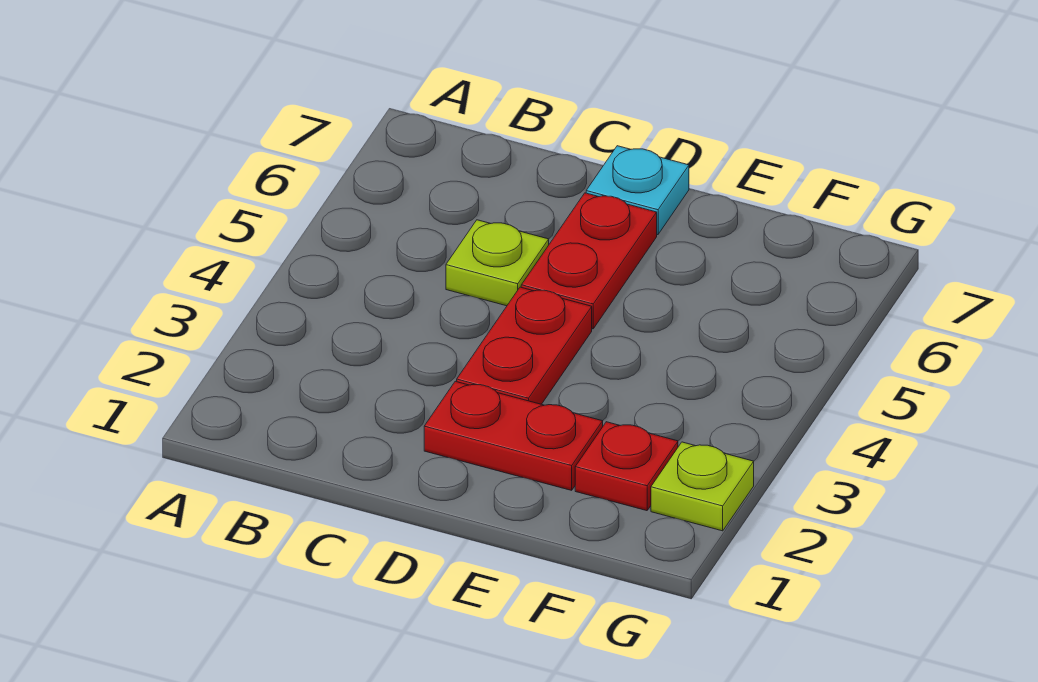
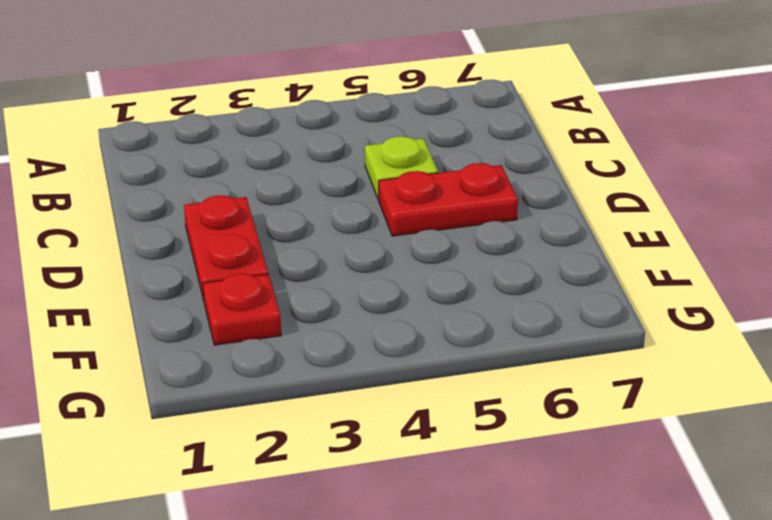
none -> red 1x2 plate [457,287,592,404]
none -> cyan 1x1 plate [586,146,689,235]

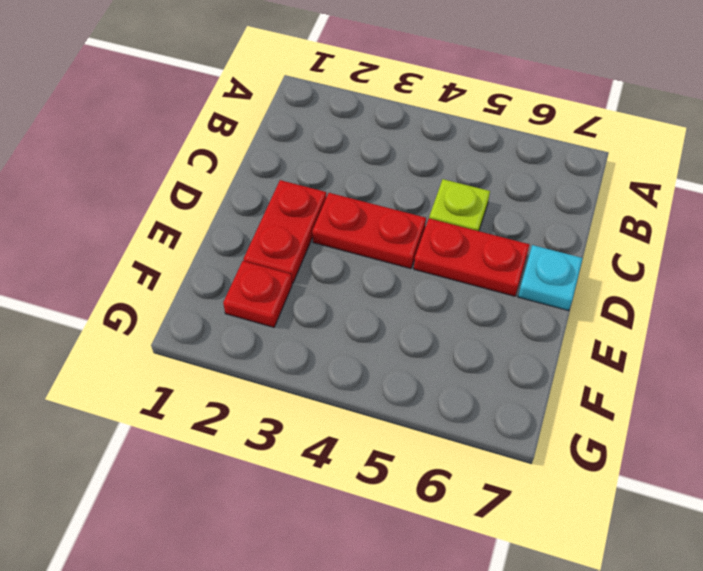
none -> lime 1x1 plate [651,442,754,531]

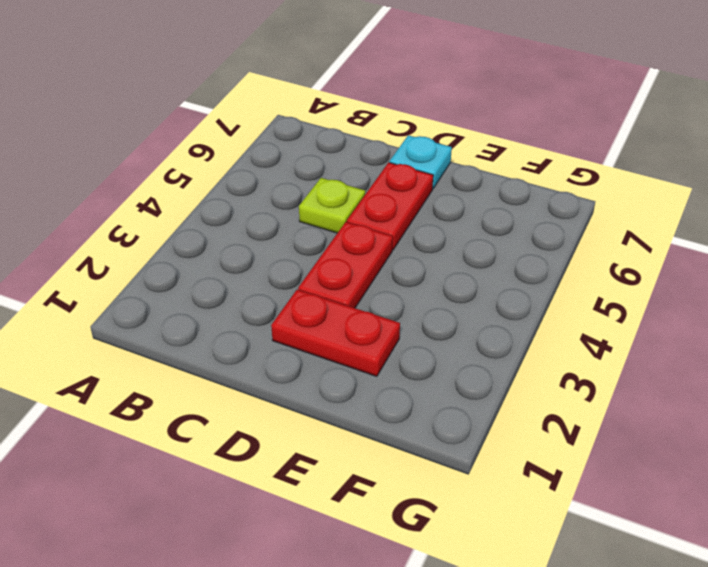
none -> red 1x1 plate [575,422,678,511]
none -> lime 1x1 plate [651,442,754,531]

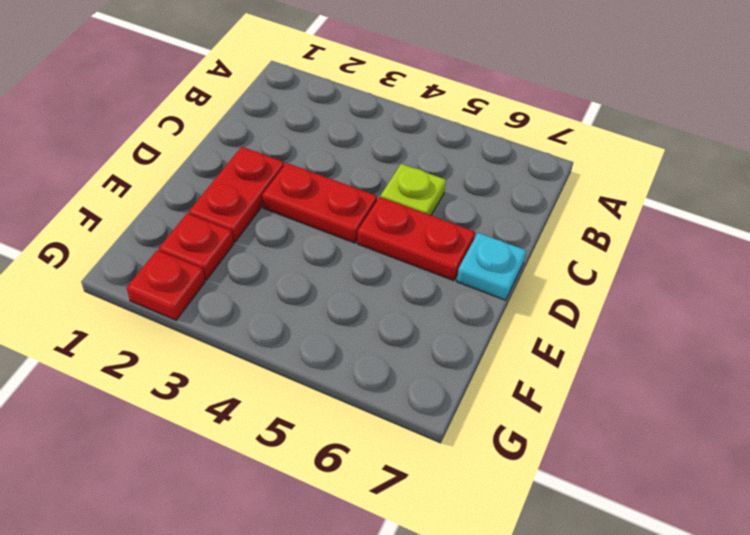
red 1x1 plate [127,250,205,320] -> lime 1x1 plate [651,442,754,531]

